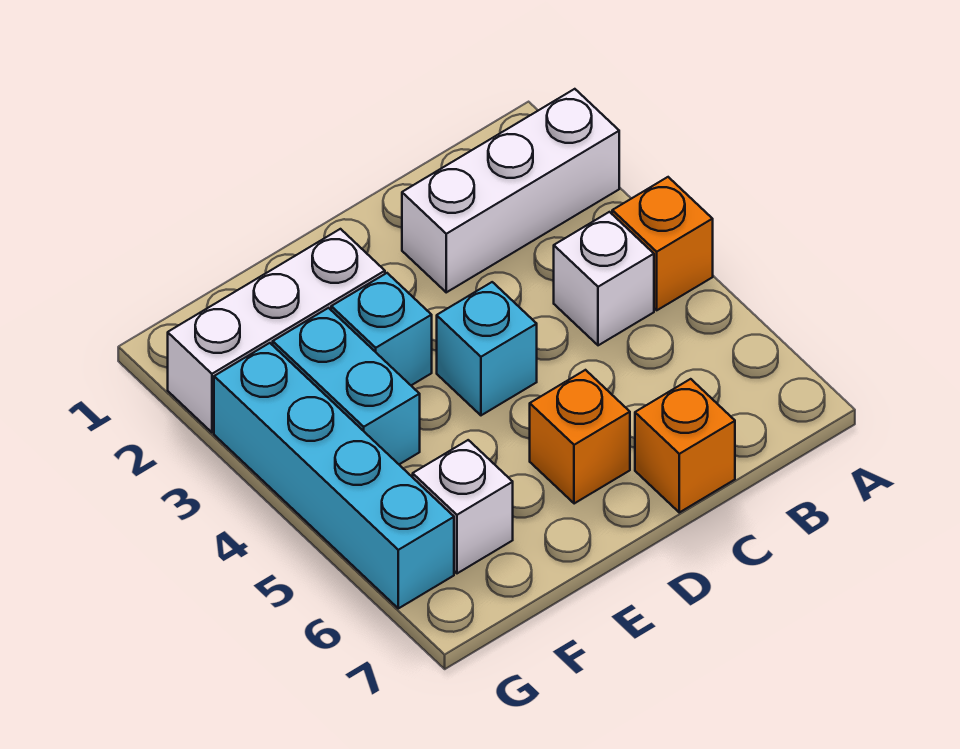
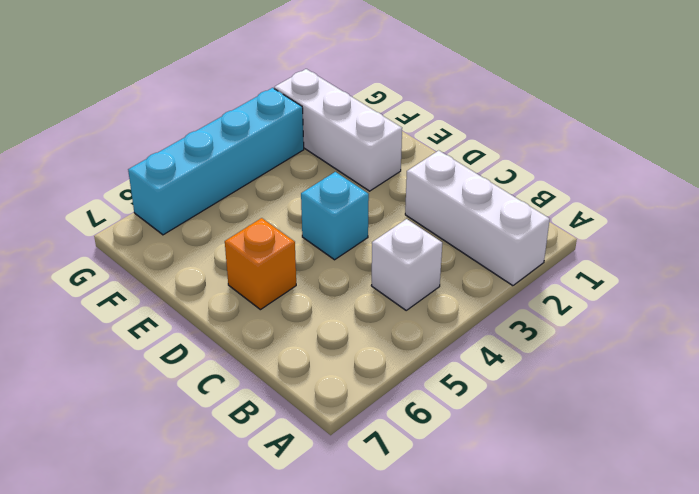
none -> orange 1x1 brick [612,177,713,310]
none -> orange 1x1 brick [635,379,735,512]

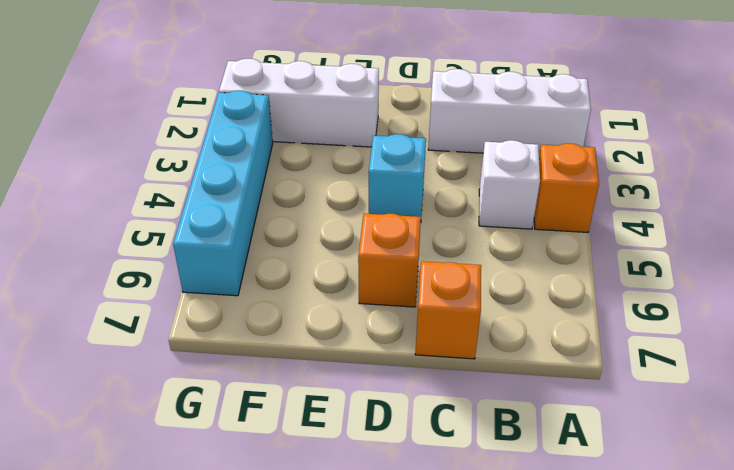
none -> cyan 1x1 brick [331,273,432,385]
none -> cyan 1x2 brick [273,308,420,464]

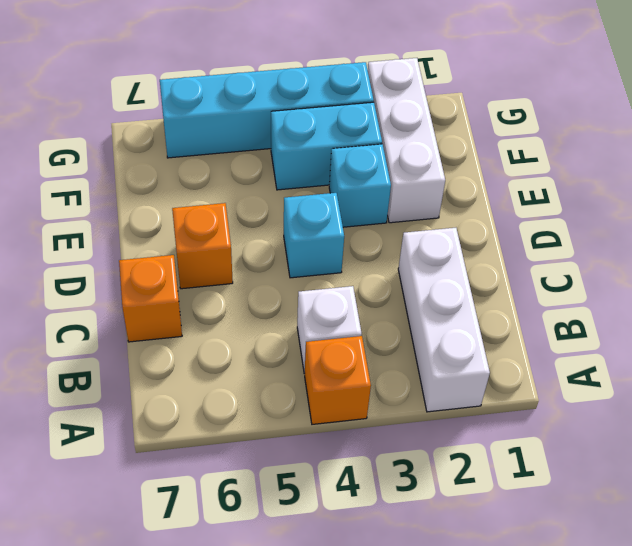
none -> white 1x1 brick [413,440,513,573]

